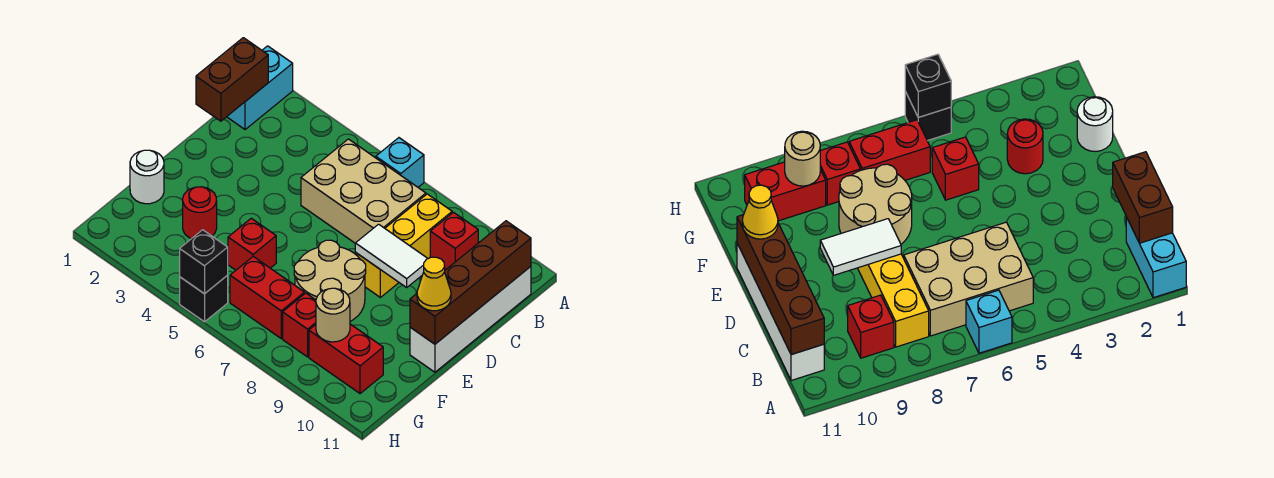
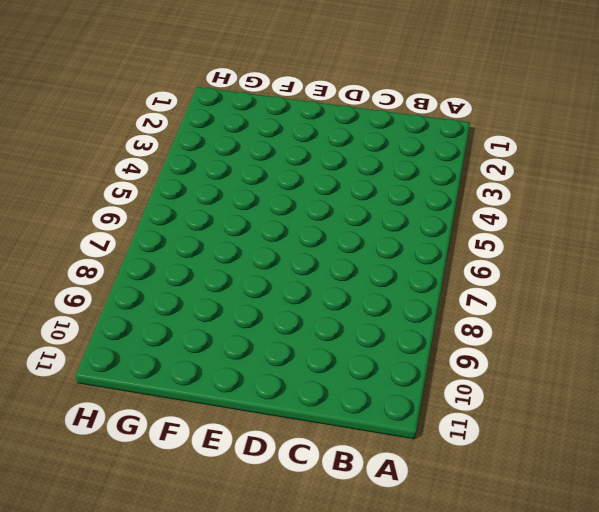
none -> cyan 1x2 brick [227,46,293,130]
none -> cyan 1x1 brick [376,138,424,187]
none -> tan 2x3 brick [301,139,426,243]

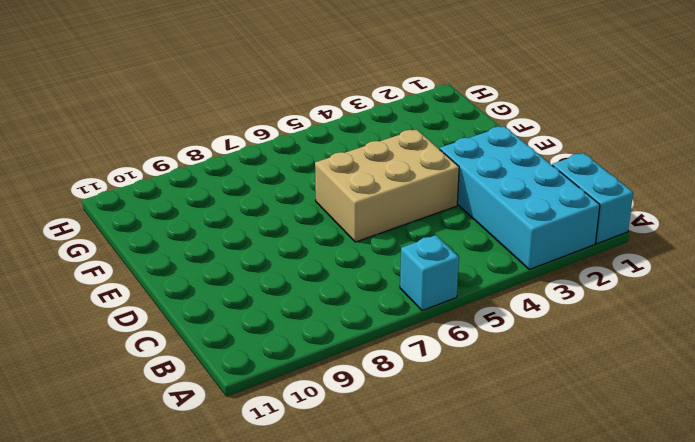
cyan 2x4 brick [440,126,600,270] -> none
tan 2x3 brick [315,129,459,242] -> tan 2x3 brick moved to [301,139,426,243]
none -> yellow 1x3 brick [355,194,452,297]
none -> red 1x1 brick [430,212,478,270]
none -> white 1x4 brick [410,266,531,372]

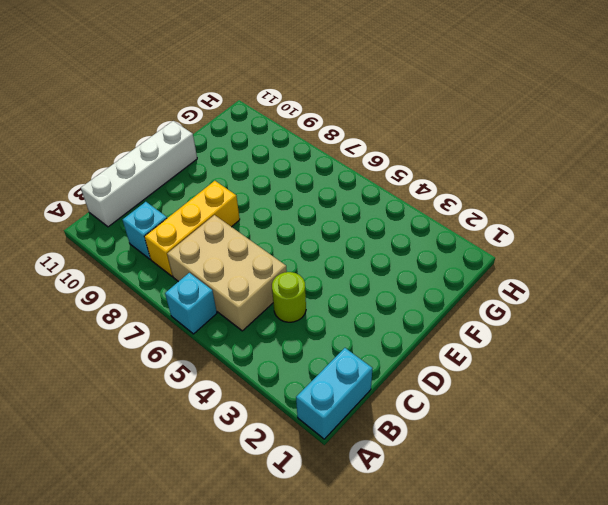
cyan 1x1 brick [123,202,167,259] -> red 1x1 brick [430,212,478,270]
lime 1x1 round brick [272,272,306,322] -> none
none -> tan 2x2 round brick [294,240,366,321]
none -> white 1x1 round brick [130,150,164,204]
none -> red 1x1 round brick [183,187,217,239]

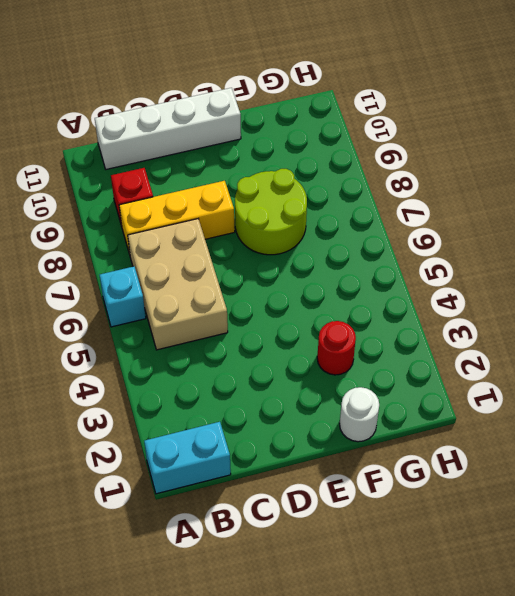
lime 2x2 round brick [235,169,307,255] -> tan 2x2 round brick [294,240,366,321]
none -> red 1x1 brick [228,218,276,270]
none -> red 1x2 brick [230,257,304,338]
none -> red 1x1 brick [283,293,316,357]

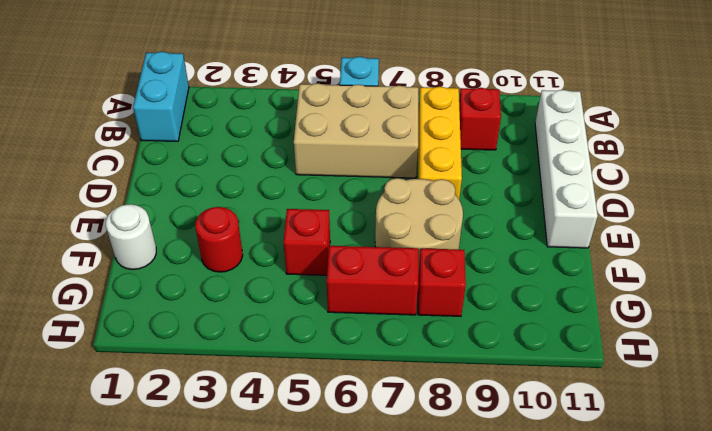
none -> red 1x2 brick [309,324,383,394]
none -> black 1x1 brick [180,275,228,322]
none -> brown 1x2 brick [196,38,268,121]

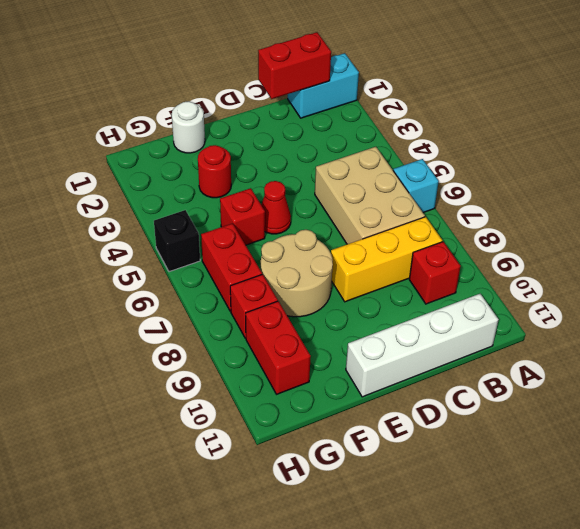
red 1x2 brick [258,32,331,99] -> brown 1x2 brick [196,38,268,121]
red 1x1 cone [262,181,291,234] -> none
none -> brown 1x4 brick [410,221,531,344]
none -> white 1x2 tile [355,224,428,287]
none -> tan 1x1 round brick [316,288,350,342]

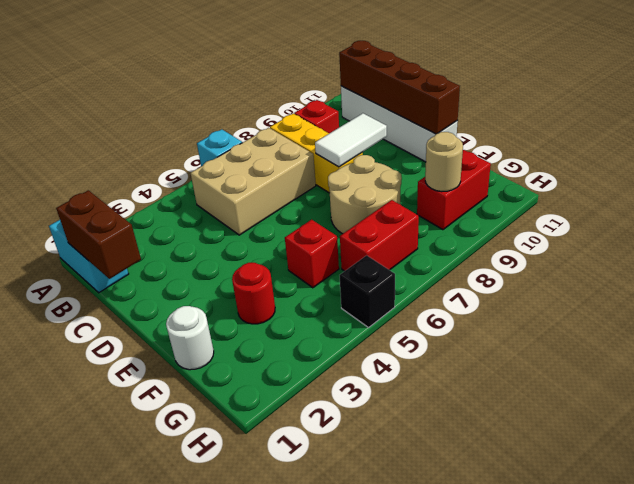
none -> red 1x1 brick [283,293,316,357]
none -> black 1x1 brick [180,230,228,294]
none -> yellow 1x1 cone [417,257,451,311]

